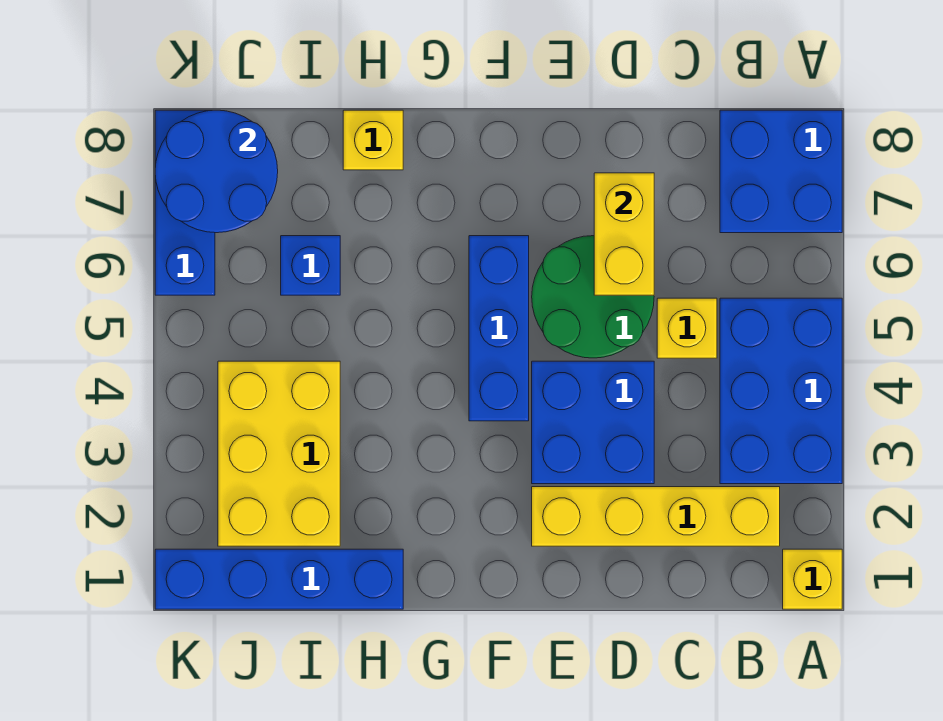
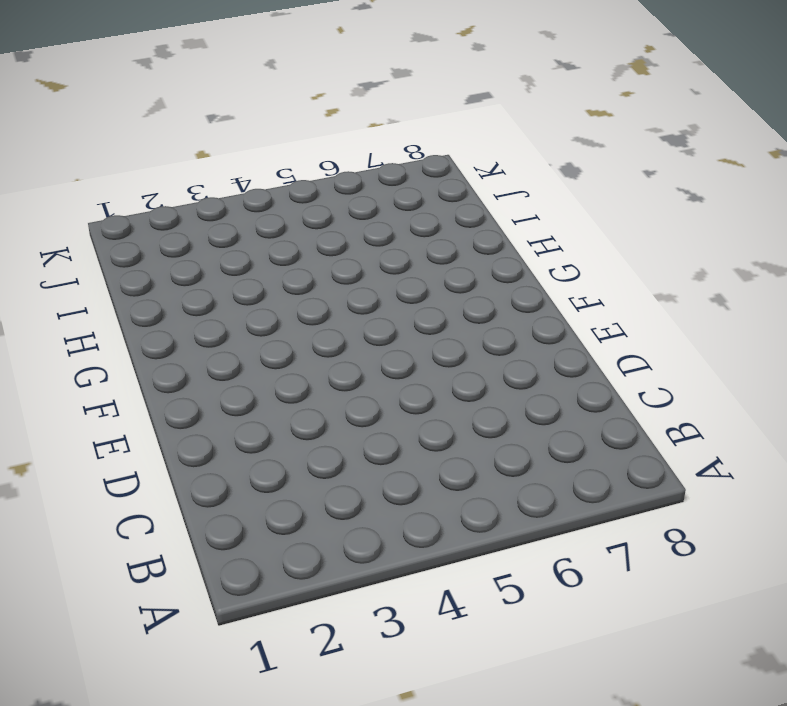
none -> yellow 1x1 brick [783,549,842,609]
none -> blue 2x3 brick [720,298,842,484]
none -> blue 2x2 brick [720,110,842,233]

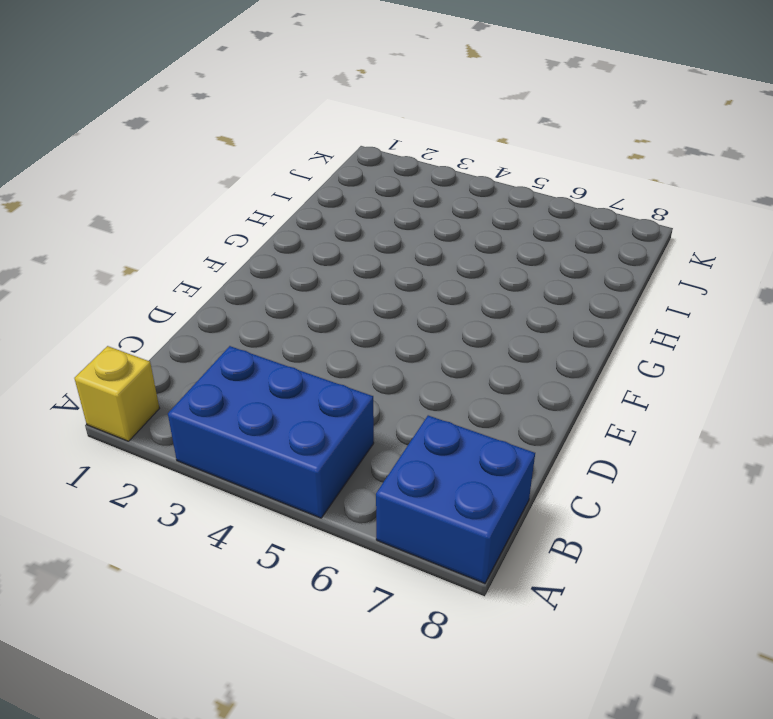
none -> yellow 1x4 brick [532,487,780,546]
none -> yellow 1x1 brick [657,298,717,358]
none -> blue 2x2 brick [532,361,654,484]

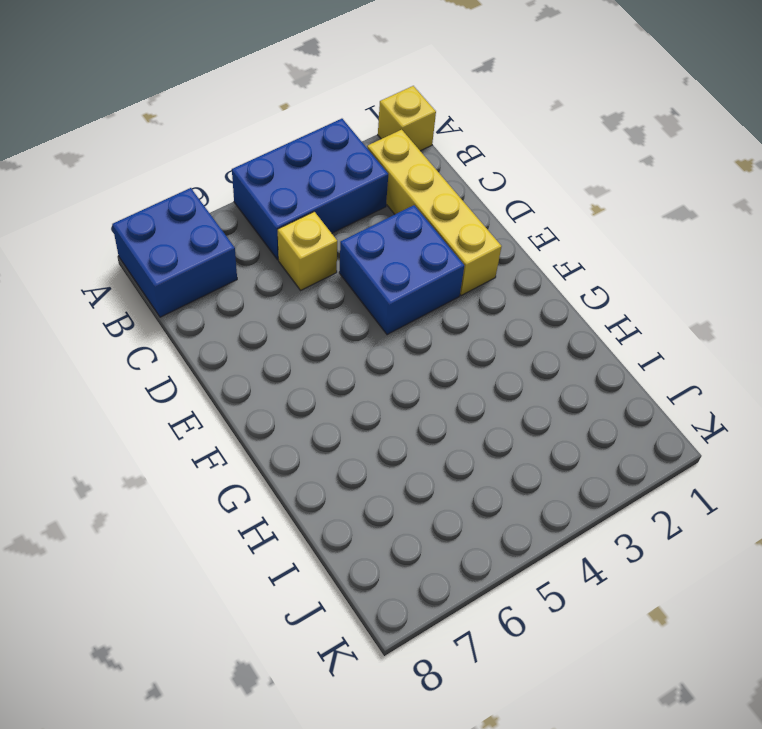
none -> green 2x2 round brick [532,236,654,358]
none -> blue 1x3 brick [469,236,529,421]
none -> blue 1x4 brick [155,549,403,609]

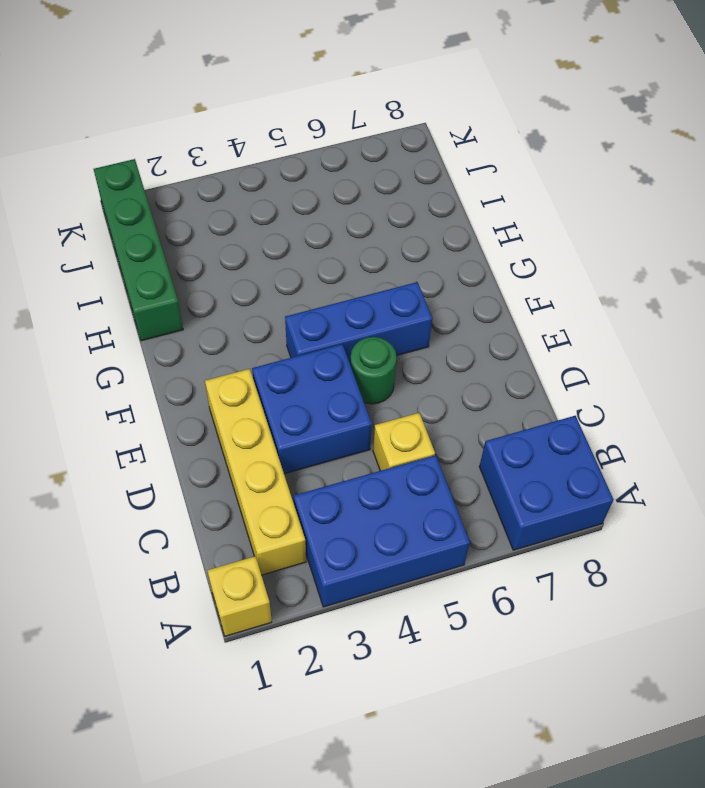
green 1x1 round brick [350,337,397,404] -> green 2x2 round brick [532,236,654,358]
green 1x4 brick [94,159,183,341] -> blue 1x4 brick [155,549,403,609]
none -> yellow 1x1 brick [343,110,403,170]
none -> yellow 2x3 brick [218,361,340,546]
none -> blue 1x1 brick [281,236,340,295]

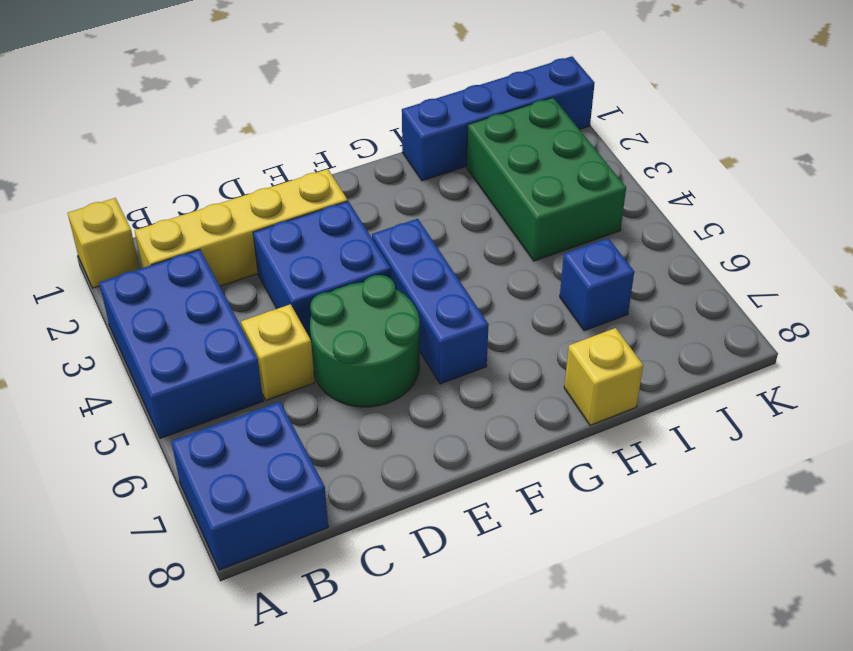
green 2x3 brick [467,98,626,261] -> yellow 2x3 brick [218,361,340,546]
none -> blue 1x3 brick [155,110,215,295]
none -> yellow 1x2 brick [594,173,654,295]
none -> blue 2x2 round brick [155,110,278,233]

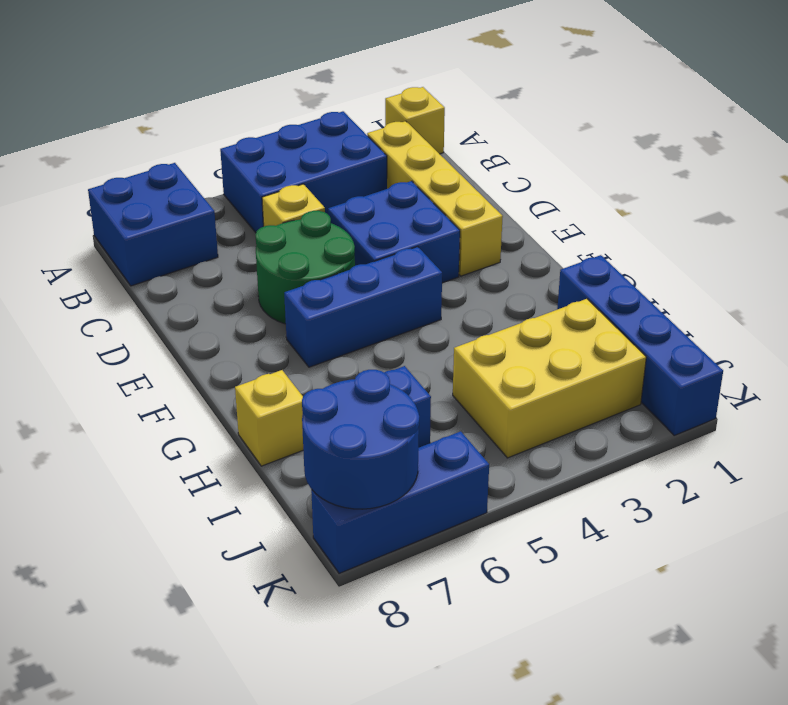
none -> yellow 1x2 brick [594,173,654,295]

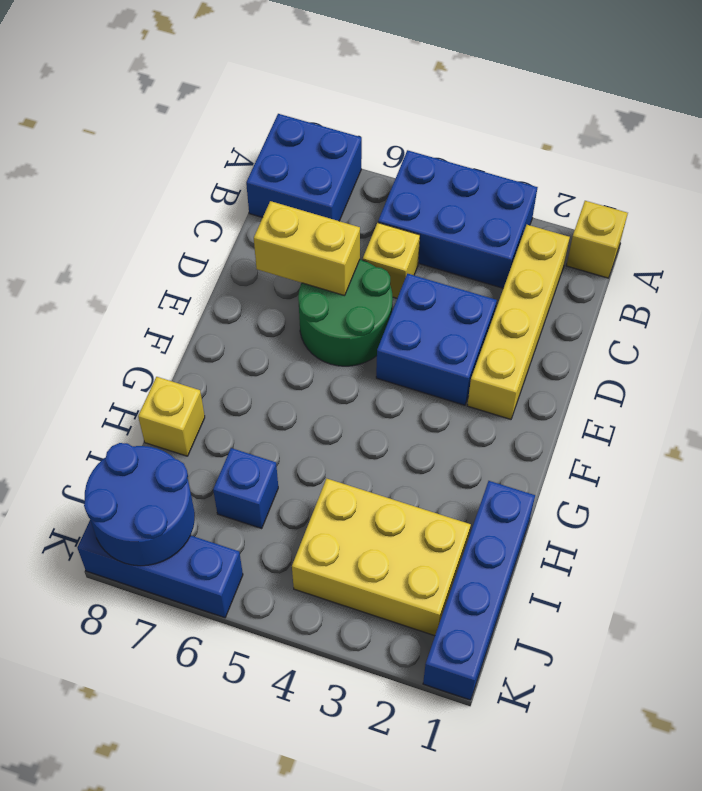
none -> blue 1x3 brick [469,236,529,421]

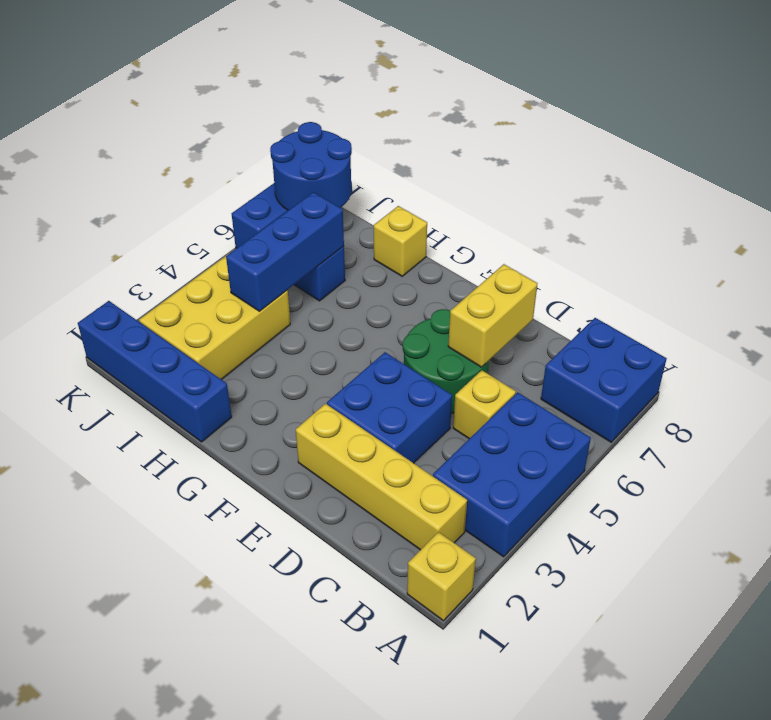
blue 1x3 brick [226,192,344,311] -> blue 1x3 brick moved to [469,236,529,421]

